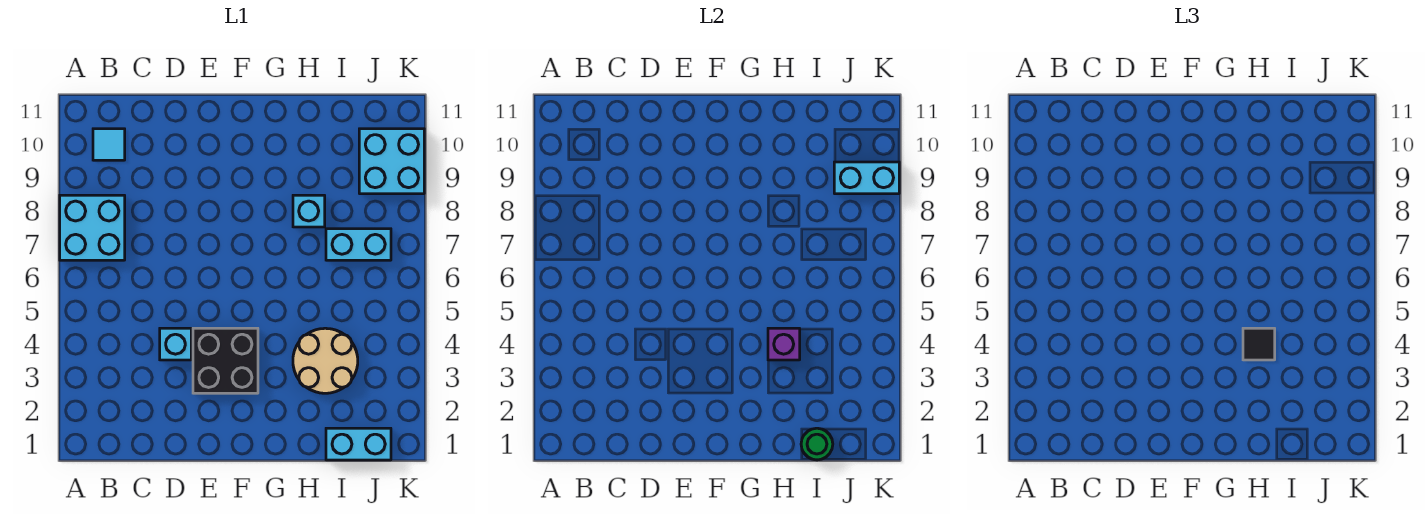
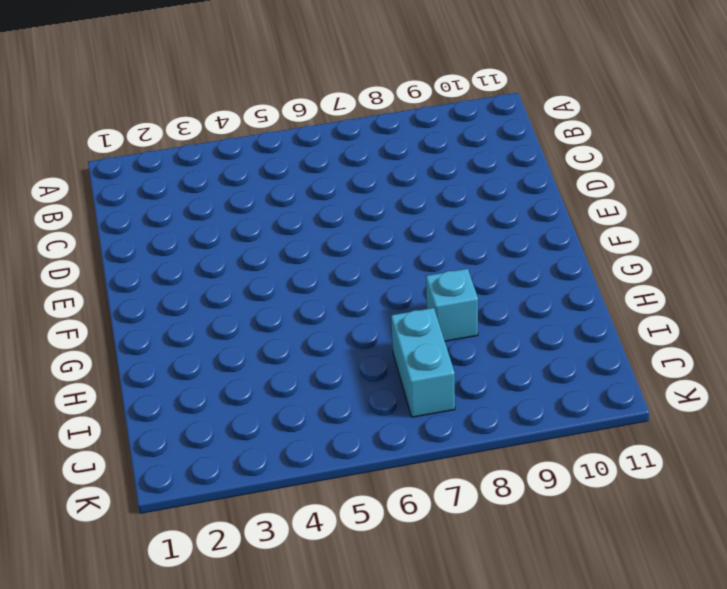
none -> cyan 2x2 brick [60,195,125,260]
none -> cyan 1x1 tile [93,129,125,160]
none -> cyan 1x1 brick [160,328,191,360]

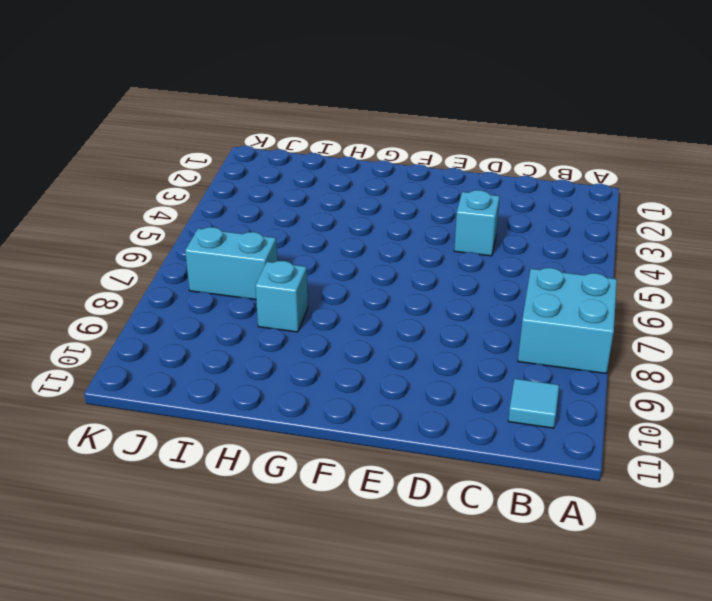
none -> black 2x2 brick [193,328,258,393]
none -> tan 2x2 round brick [293,328,358,393]
none -> cyan 1x2 brick [326,428,391,460]

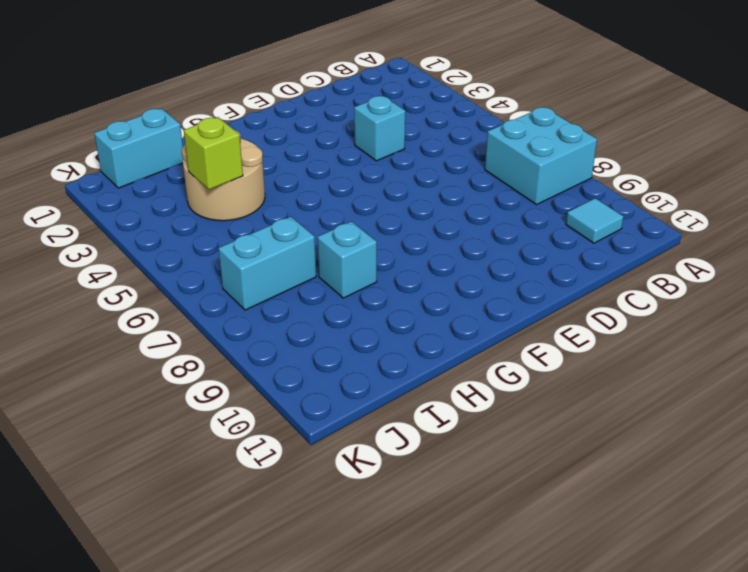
lime 1x1 brick [184,117,243,190] -> none
none -> black 2x2 brick [193,328,258,393]
none -> cyan 2x2 brick [359,129,424,194]
none -> purple 1x1 brick [768,328,800,360]

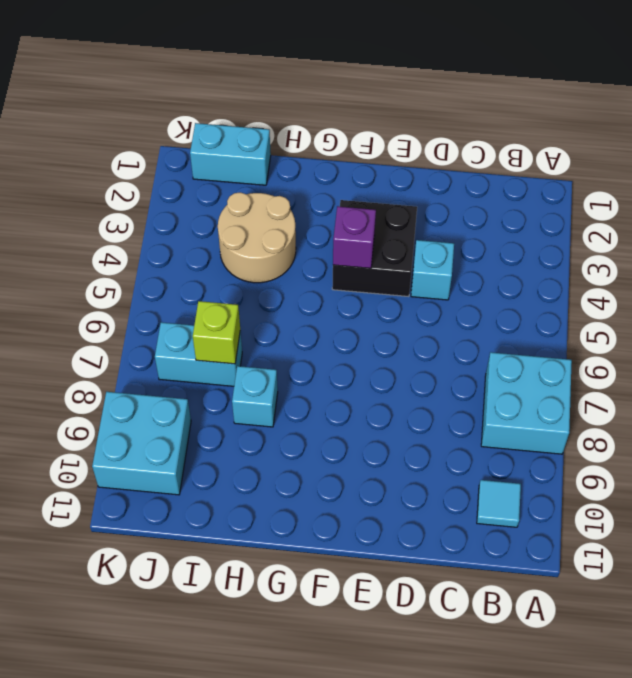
purple 1x1 brick [333,206,376,268] -> purple 1x1 brick moved to [768,328,800,360]
lime 1x1 brick [193,301,240,364] -> none
none -> green 1x1 round brick [801,428,833,460]
none -> cyan 1x2 brick [834,162,899,194]
none -> black 1x1 tile [1243,328,1275,360]

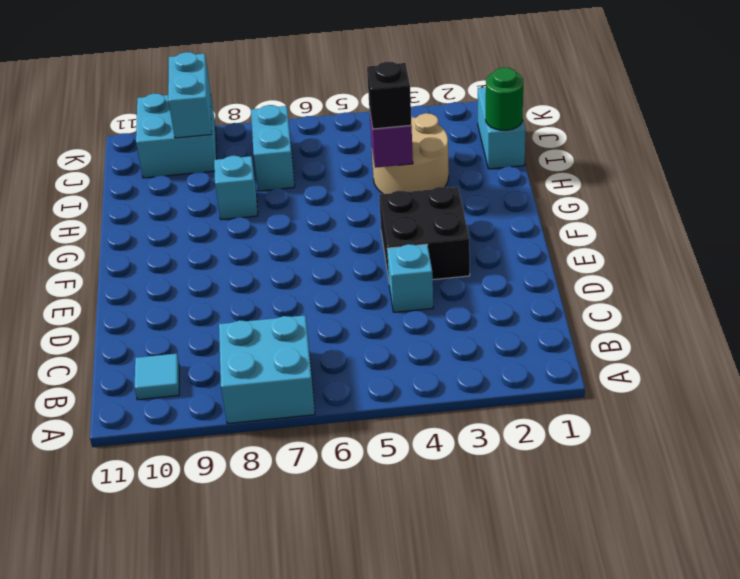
black 1x1 brick [367,61,411,129] -> black 1x1 tile [1243,328,1275,360]

